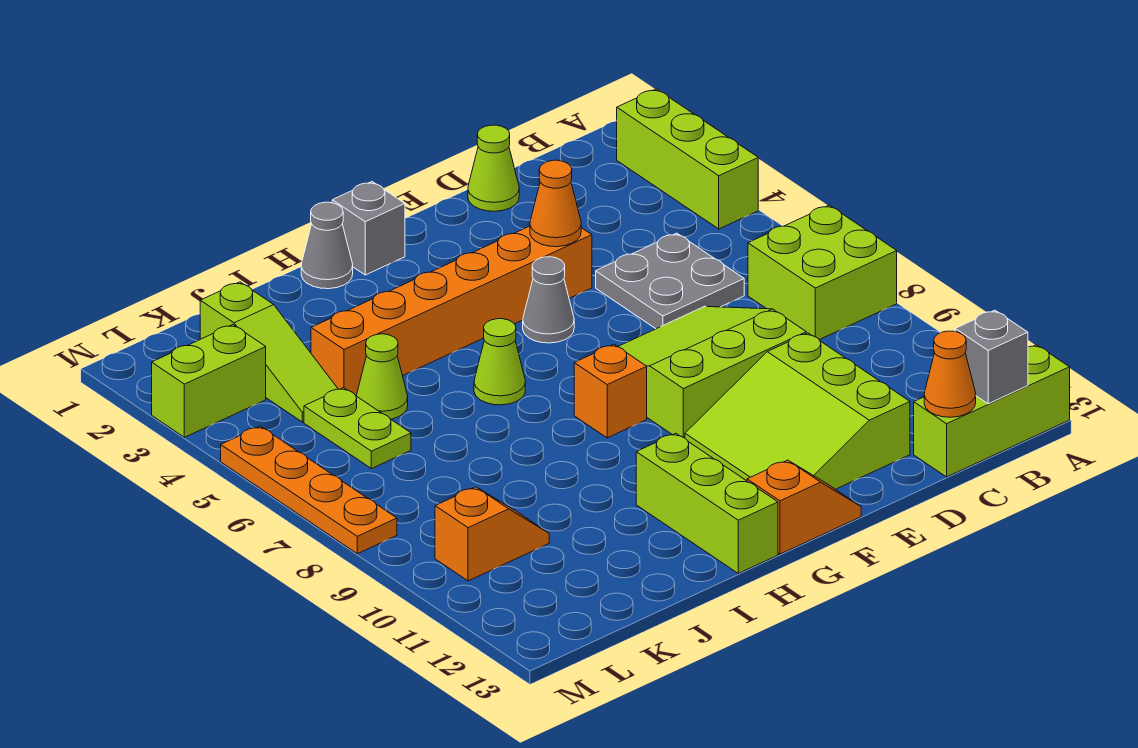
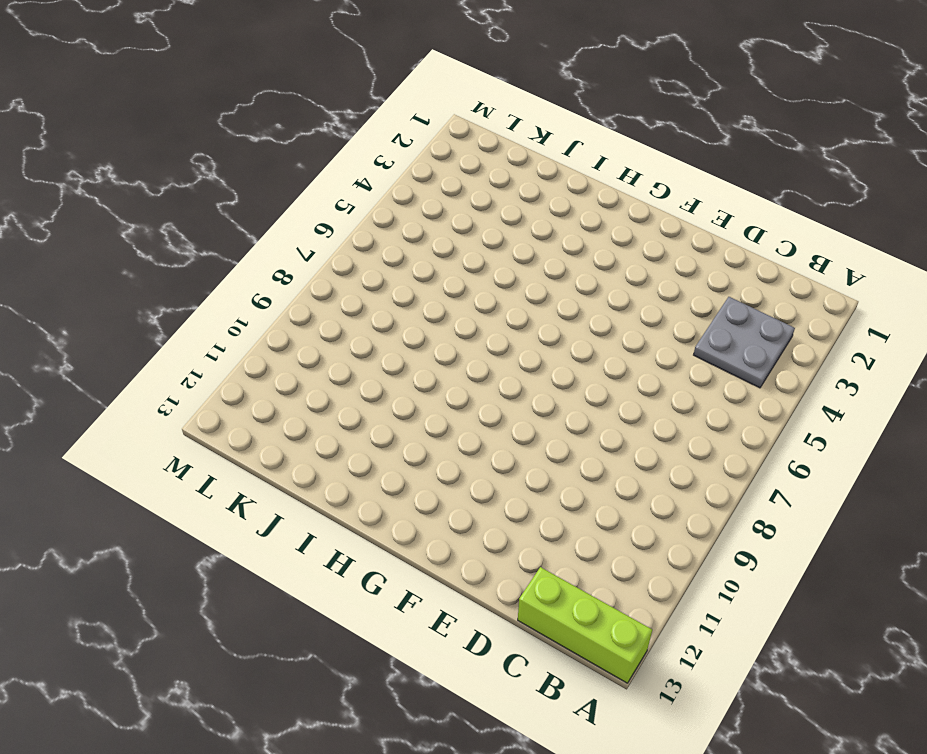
grey 2x2 plate [694,297,795,388] -> grey 2x2 plate moved to [596,233,744,329]
none -> lime 1x3 brick [617,89,758,229]
none -> lime 2x2 brick [748,205,897,340]
none -> lime 1x1 cone [468,125,519,211]

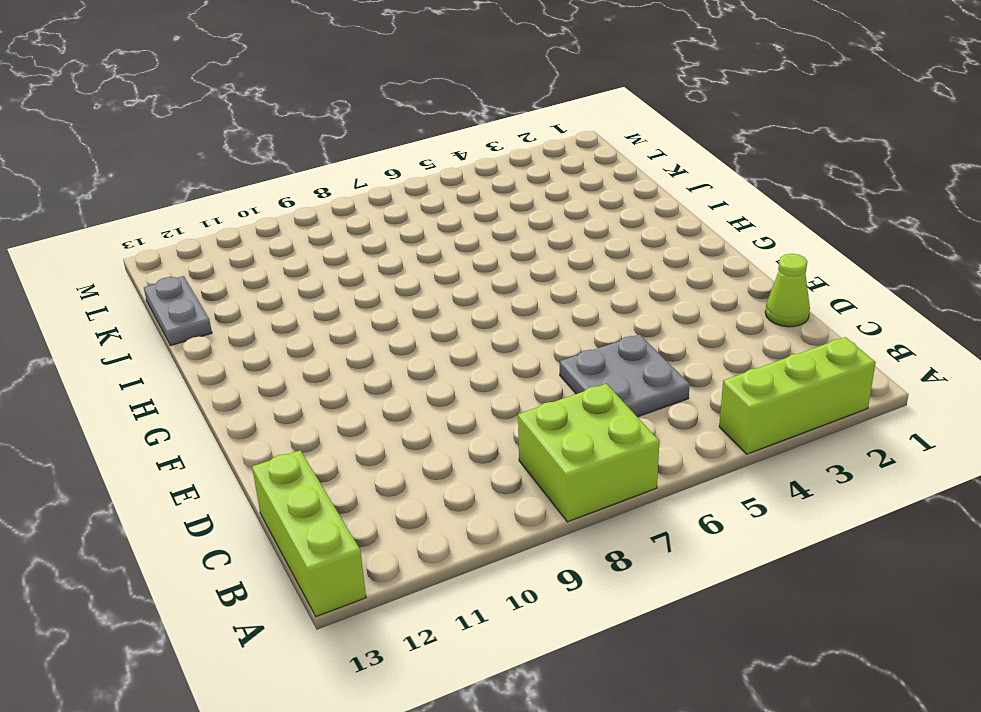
grey 1x2 plate [144,276,212,346] -> none
none -> lime 3x3 slope [618,306,806,438]
none -> lime 3x3 slope [685,333,910,489]
none -> orange 1x6 brick [311,226,592,396]

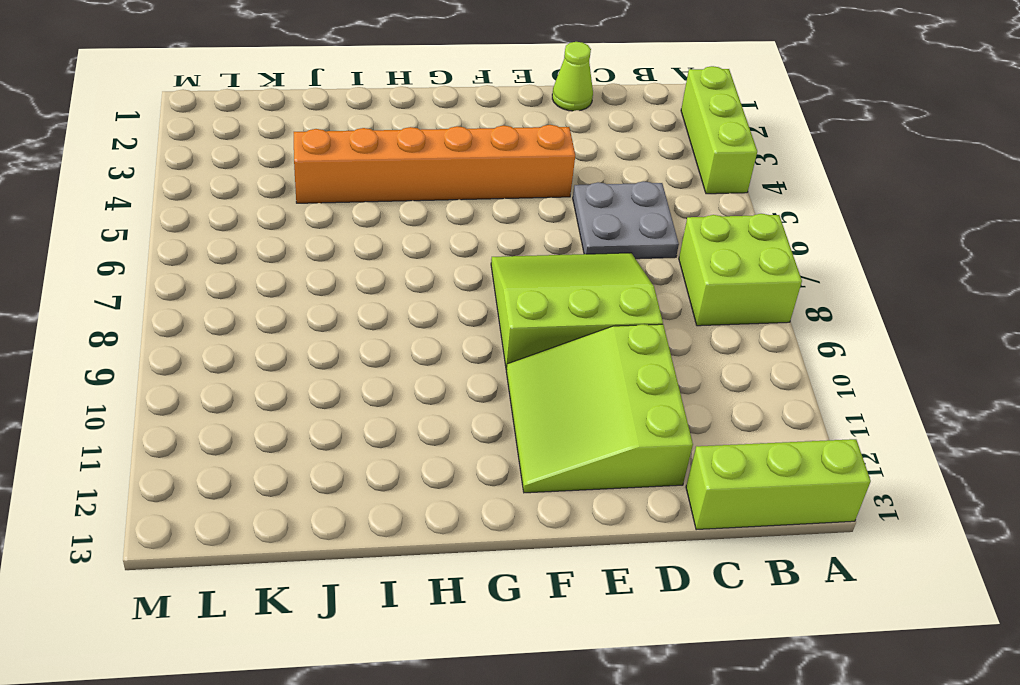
none -> grey 1x1 cone [523,257,574,343]
none -> orange 1x2 slope [747,460,861,554]
none -> grey 1x1 brick [332,182,405,275]

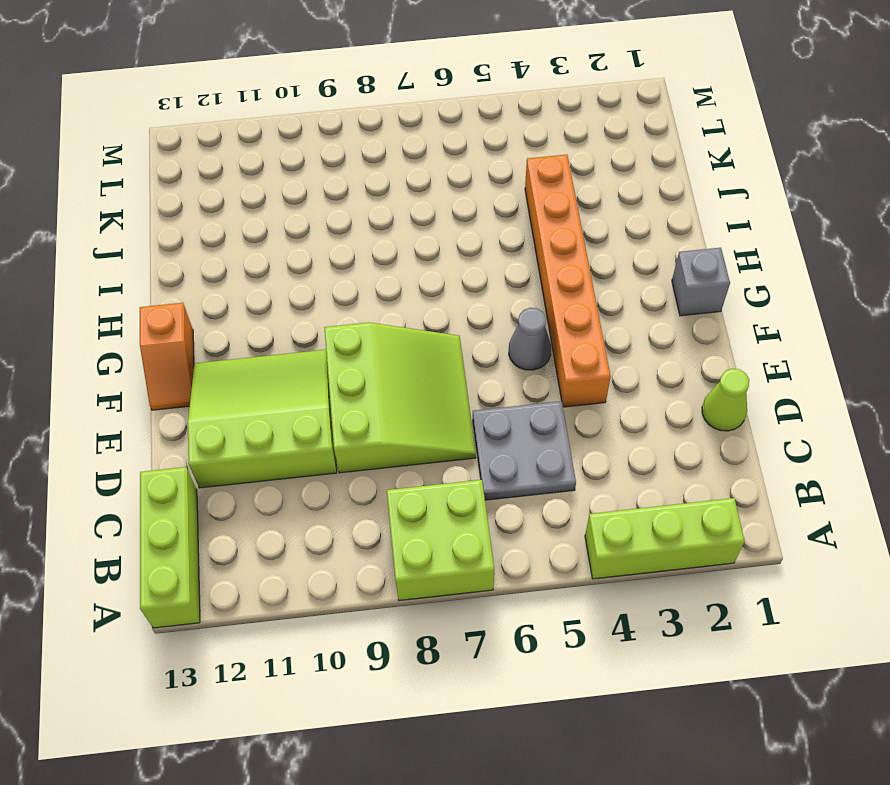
none -> orange 1x1 brick [574,344,647,438]
none -> grey 1x1 cone [301,202,353,289]
none -> lime 1x1 cone [474,319,525,405]

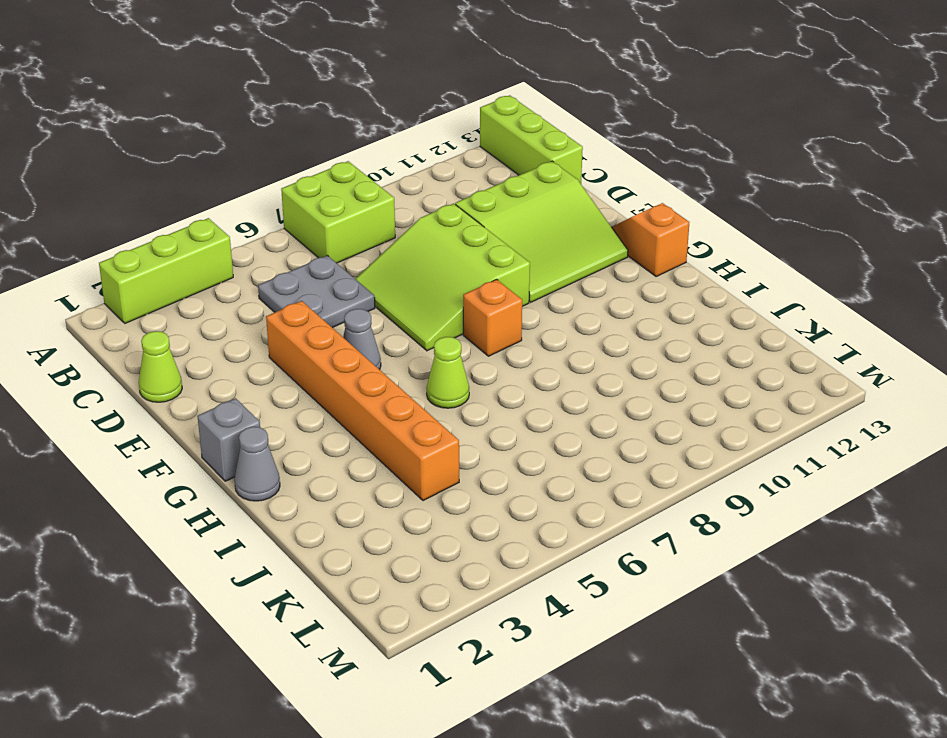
none -> lime 1x3 brick [636,433,778,573]
none -> lime 1x1 cone [357,334,408,419]
none -> lime 1x3 slope [200,282,338,422]

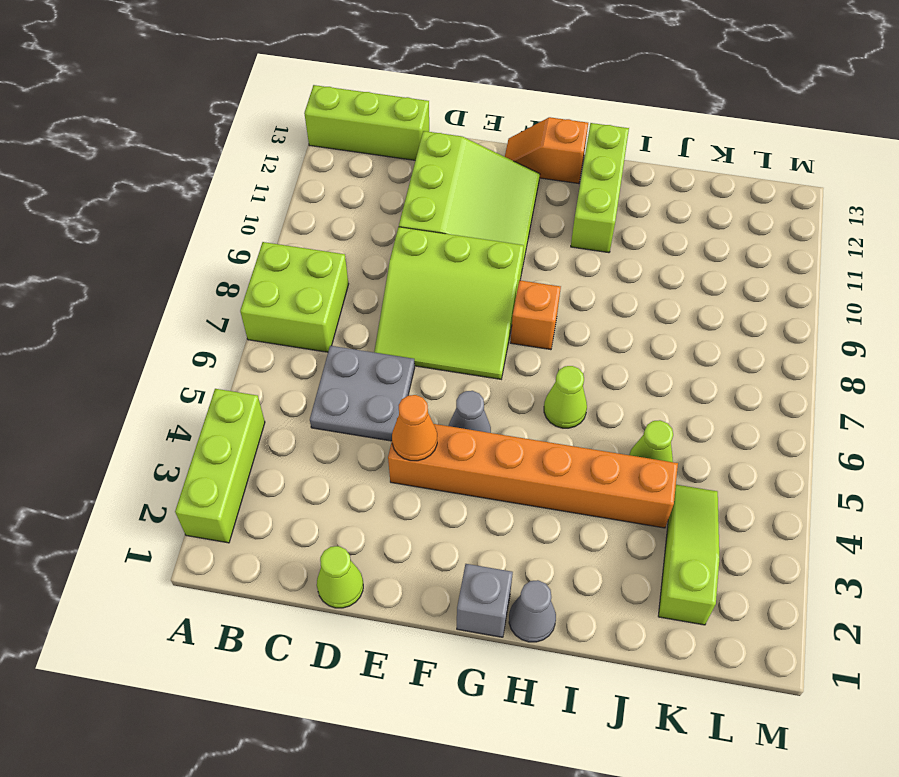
none -> lime 1x2 plate [304,388,411,469]
none -> orange 1x2 slope [435,487,549,581]
none -> lime 1x2 brick [152,325,266,437]

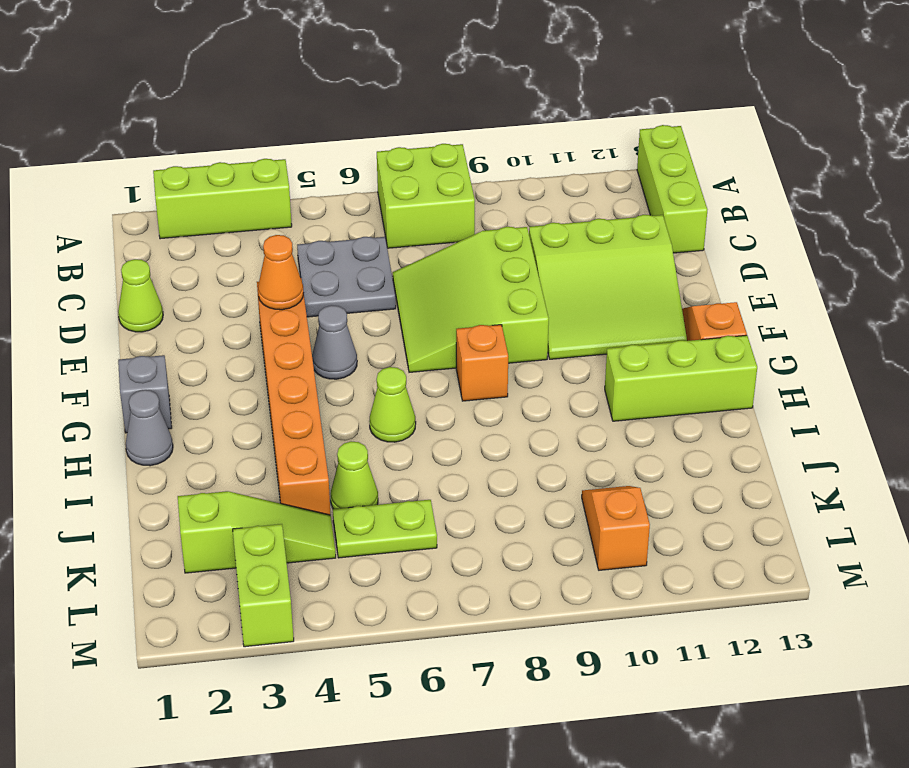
none -> orange 1x4 plate [221,426,397,554]
none -> grey 1x1 brick [955,310,1028,404]
none -> orange 1x1 cone [924,331,976,417]

